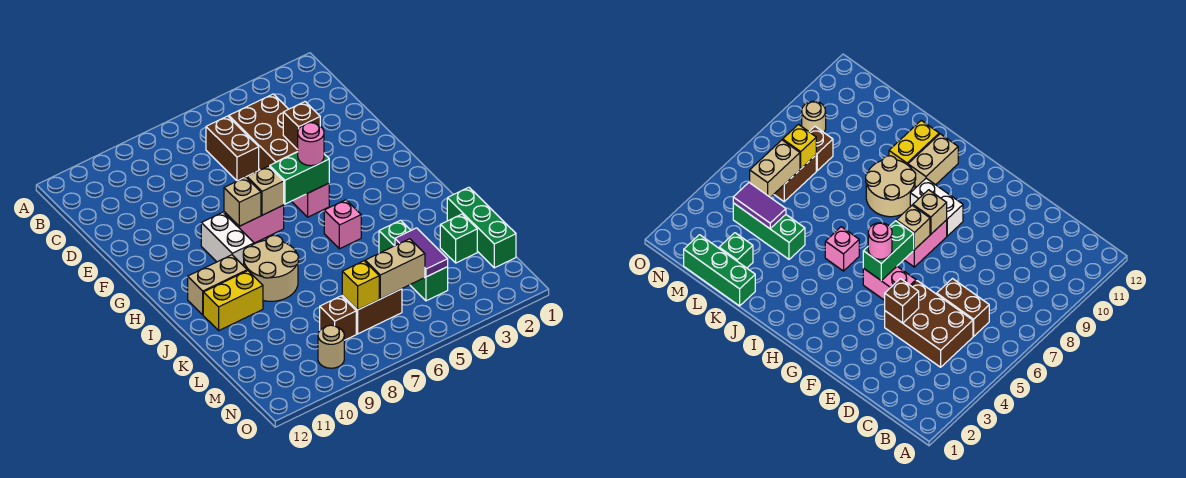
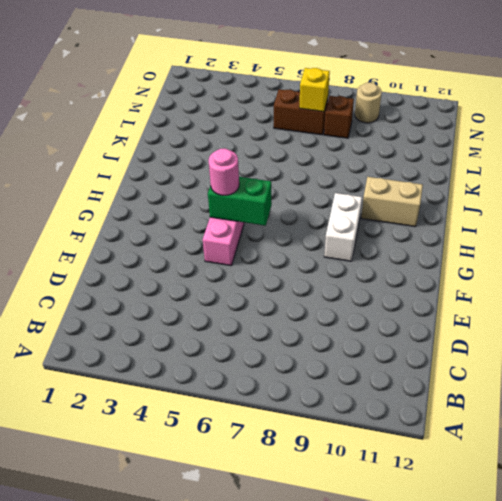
none -> brown 2x3 brick [229,94,298,170]
none -> brown 1x2 brick [206,116,259,181]
none -> pink 1x2 brick [224,205,284,243]

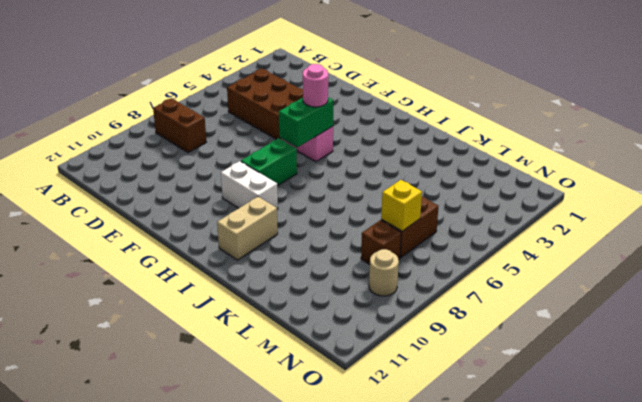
brown 1x2 brick [153,98,206,152] -> brown 1x2 brick moved to [206,116,259,181]
green 1x2 brick [241,138,297,186] -> pink 1x2 brick [224,205,284,243]
none -> pink 1x1 brick [324,200,361,249]
none -> tan 2x2 round brick [243,235,299,301]
none -> yellow 1x2 brick [203,271,263,330]

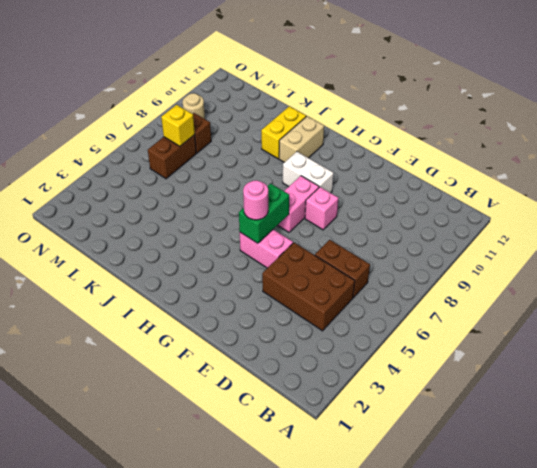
pink 1x1 brick [305,187,338,230] -> pink 1x1 brick moved to [324,200,361,249]
none -> tan 2x2 round brick [243,235,299,301]
none -> green 1x3 brick [447,187,516,268]
none -> green 1x3 brick [379,220,448,301]

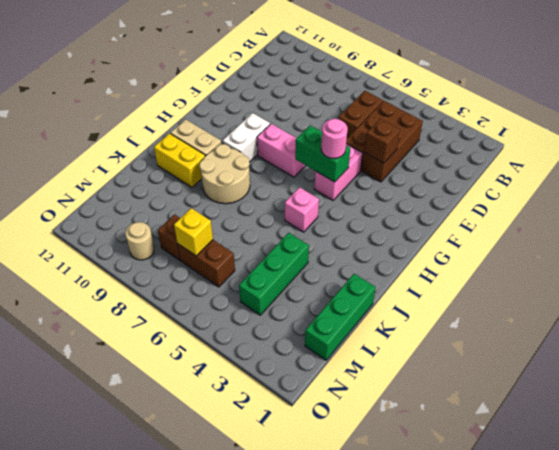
none -> green 1x1 brick [440,214,477,263]
none -> tan 1x1 brick [247,166,284,215]
none -> tan 1x1 brick [224,177,261,226]

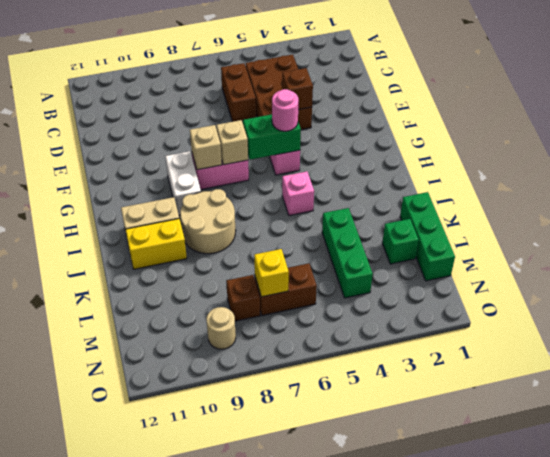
none -> purple 1x2 tile [395,228,448,277]
none -> tan 1x2 brick [365,239,425,299]

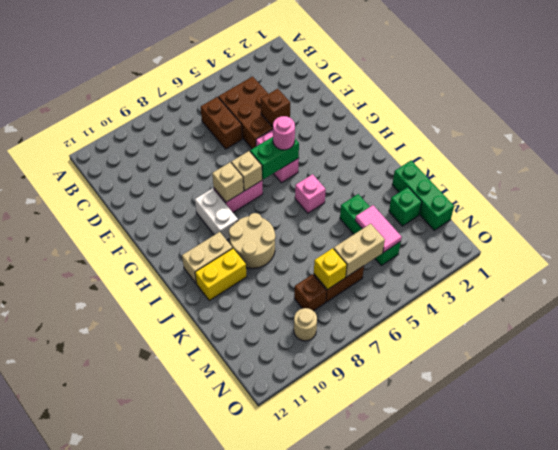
pink 1x2 tile [355,205,402,253] -> purple 1x2 tile [395,228,448,277]

